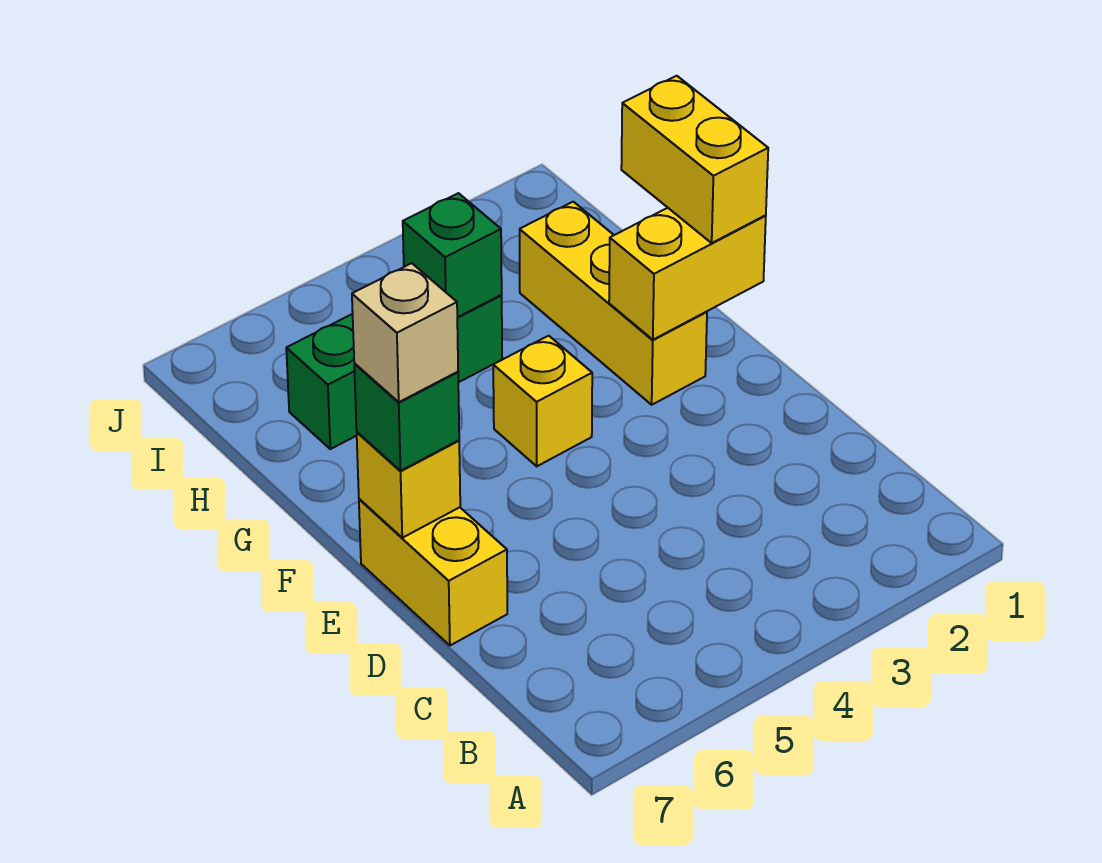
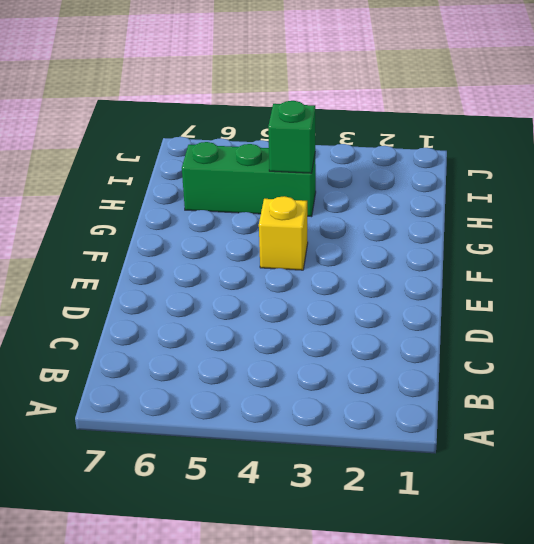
none -> yellow 1x2 brick [359,499,507,645]
none -> yellow 1x3 brick [520,202,707,405]

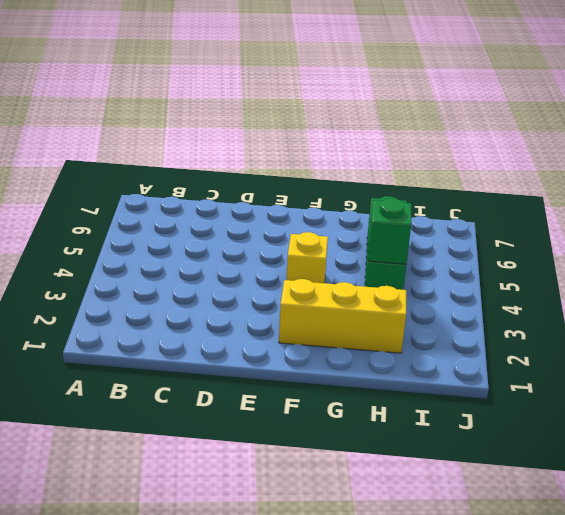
none -> yellow 1x2 brick [359,499,507,645]
none -> yellow 1x1 brick [357,432,460,538]

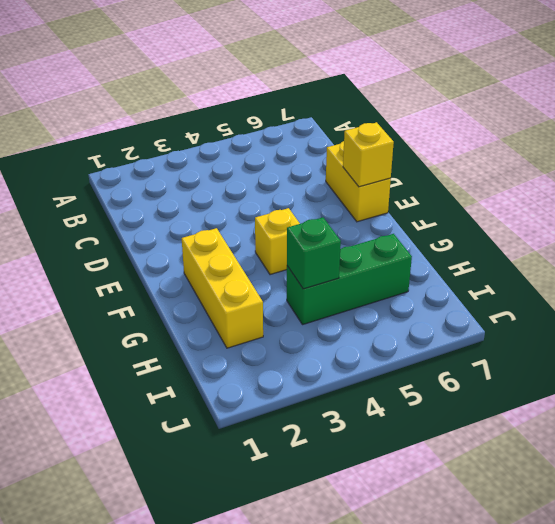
none -> yellow 1x2 brick [609,208,766,340]
none -> green 1x1 brick [354,364,459,471]

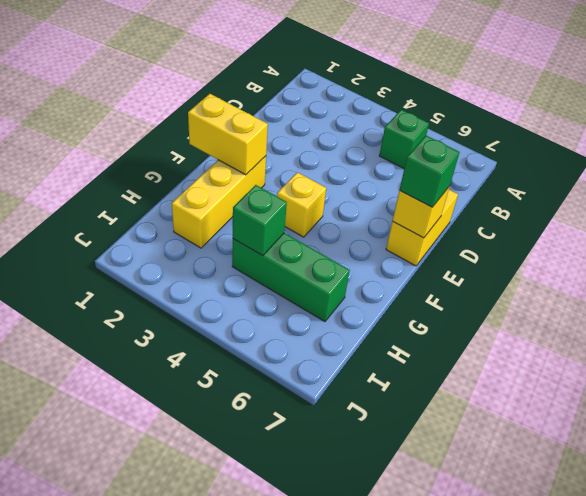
green 1x1 brick [379,110,429,168] -> none
none -> yellow 1x2 brick [621,76,768,243]
none -> tan 1x1 brick [352,263,458,402]

